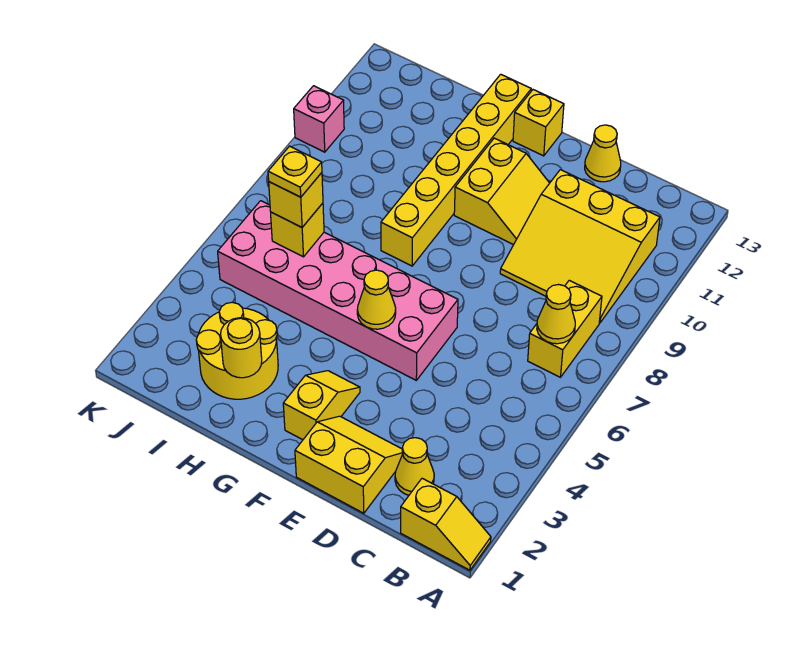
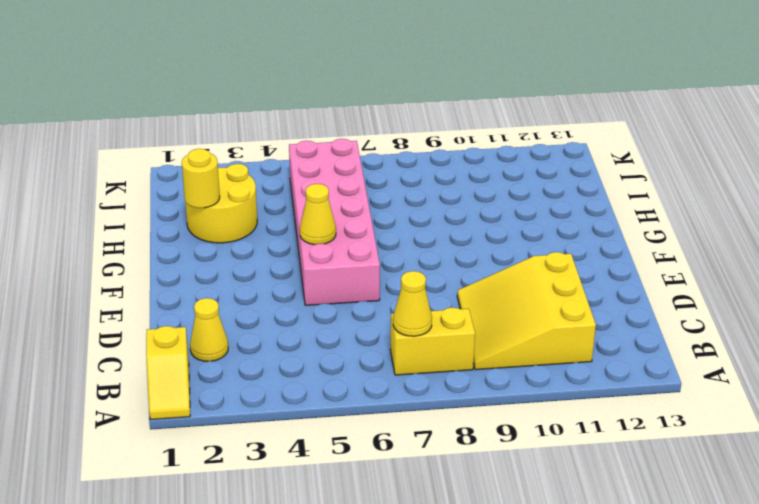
none -> yellow 2x2 slope [295,416,403,513]
none -> yellow 1x1 cone [585,125,621,182]
none -> yellow 2x2 slope [454,138,549,245]

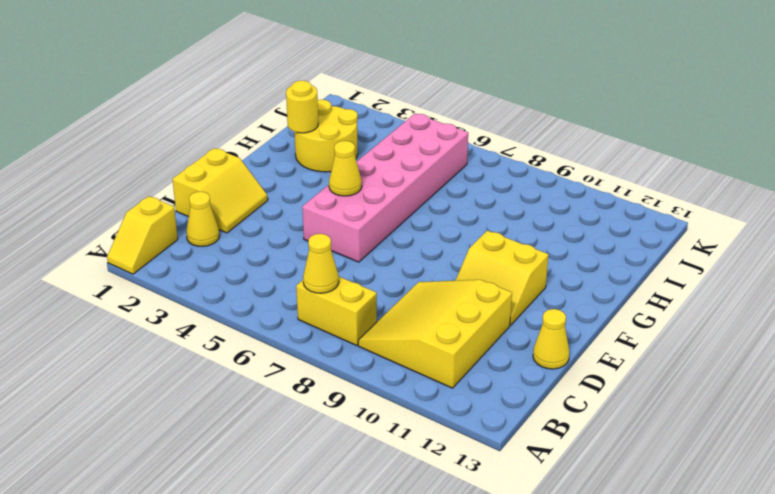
none -> yellow 1x2 slope [283,371,360,440]
none -> yellow 1x1 brick [513,90,564,156]
none -> yellow 1x6 brick [381,74,531,266]

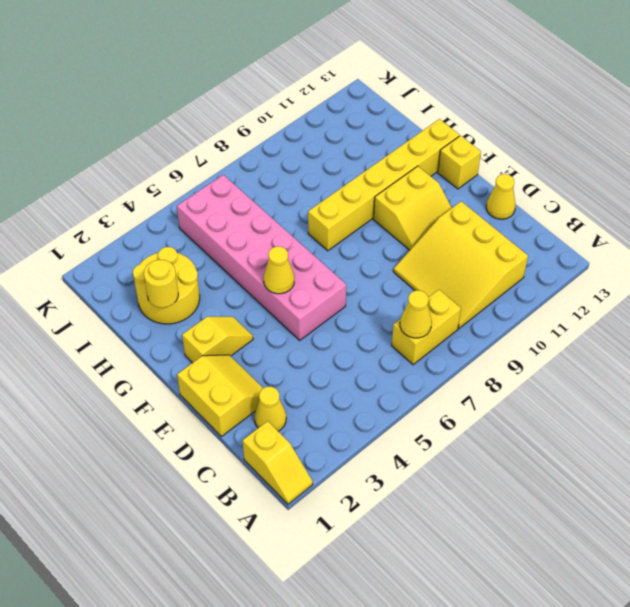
none -> pink 1x1 brick [294,86,344,152]
none -> yellow 1x1 brick [271,203,324,257]
none -> yellow 1x1 brick [269,173,323,227]

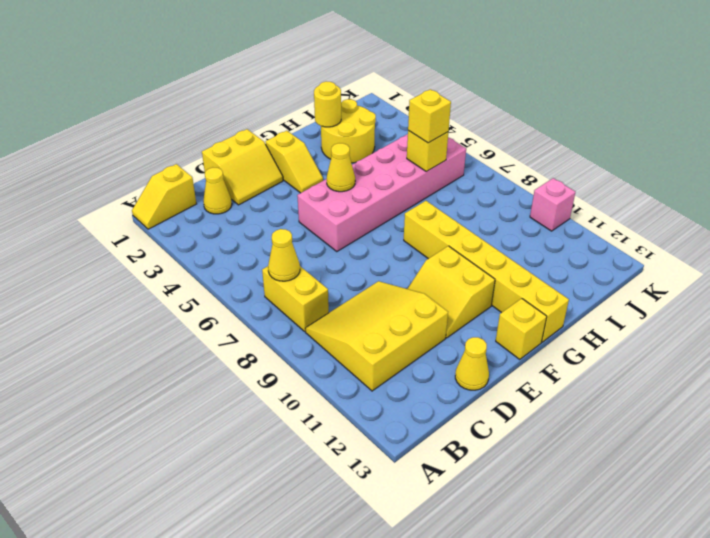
none -> yellow 1x1 plate [268,146,322,197]

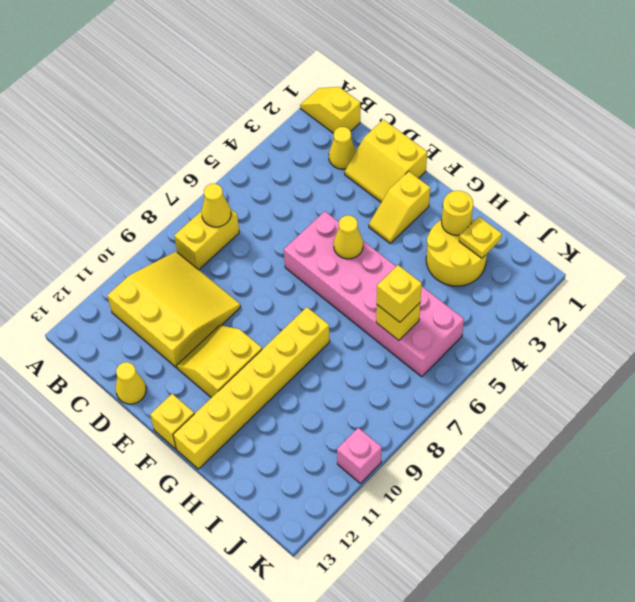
yellow 1x1 plate [459,217,502,258] -> yellow 1x1 plate moved to [268,146,322,197]

